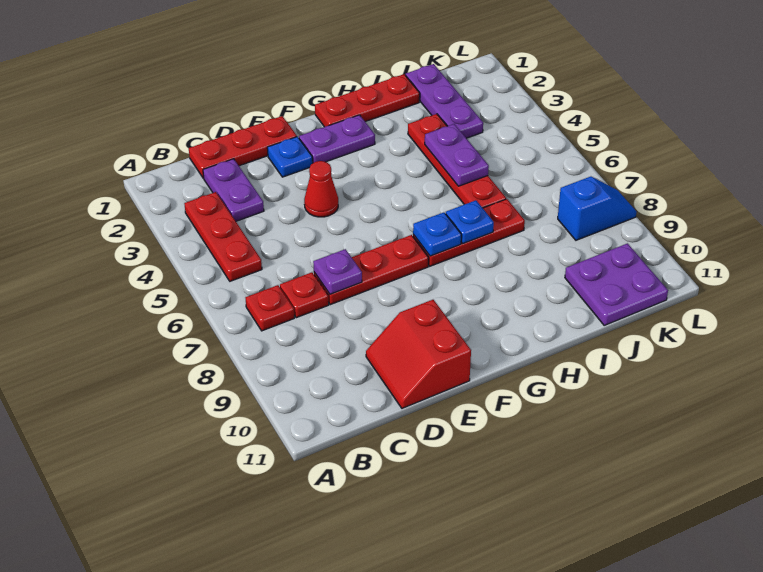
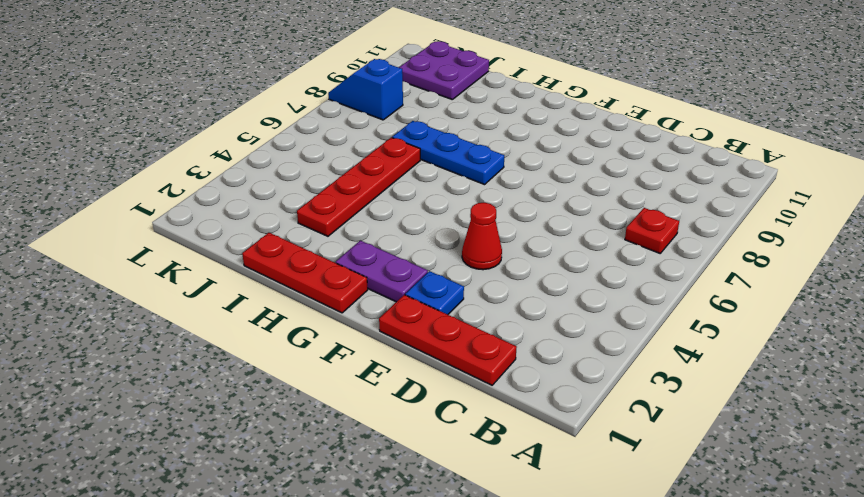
blue 1x3 plate [392,121,504,185] -> red 1x3 plate [413,199,525,266]
none -> red 1x3 plate [184,192,262,281]
none -> purple 1x2 plate [203,159,264,221]
none -> red 1x1 plate [280,272,329,318]

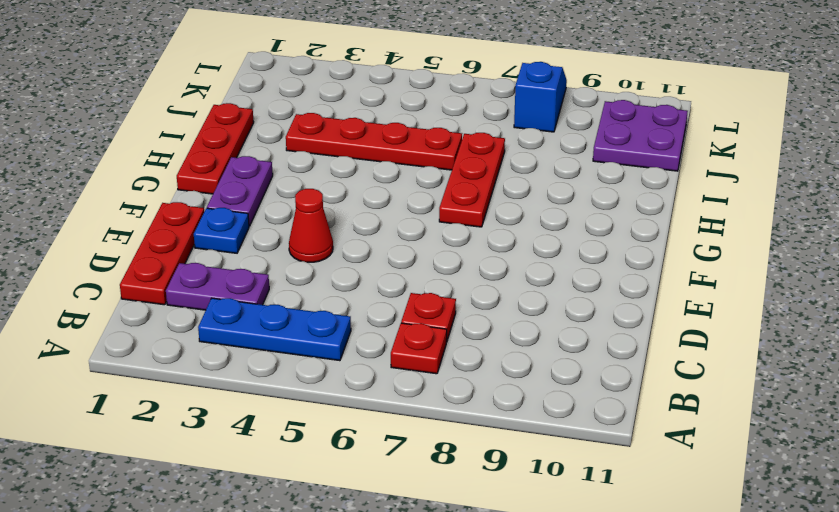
blue 1x3 plate [198,298,351,361] -> red 1x3 plate [184,192,262,281]
none -> red 1x3 plate [314,235,428,305]
none -> red 2x2 slope [366,300,471,408]
none -> purple 1x3 plate [406,64,483,138]

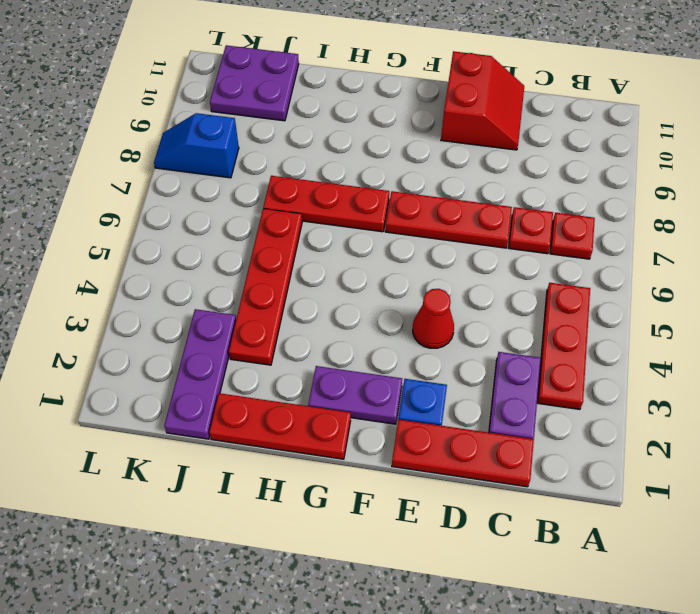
none -> purple 1x1 plate [313,249,362,294]
none -> blue 1x1 plate [413,212,461,256]
none -> blue 1x1 plate [446,200,494,244]

